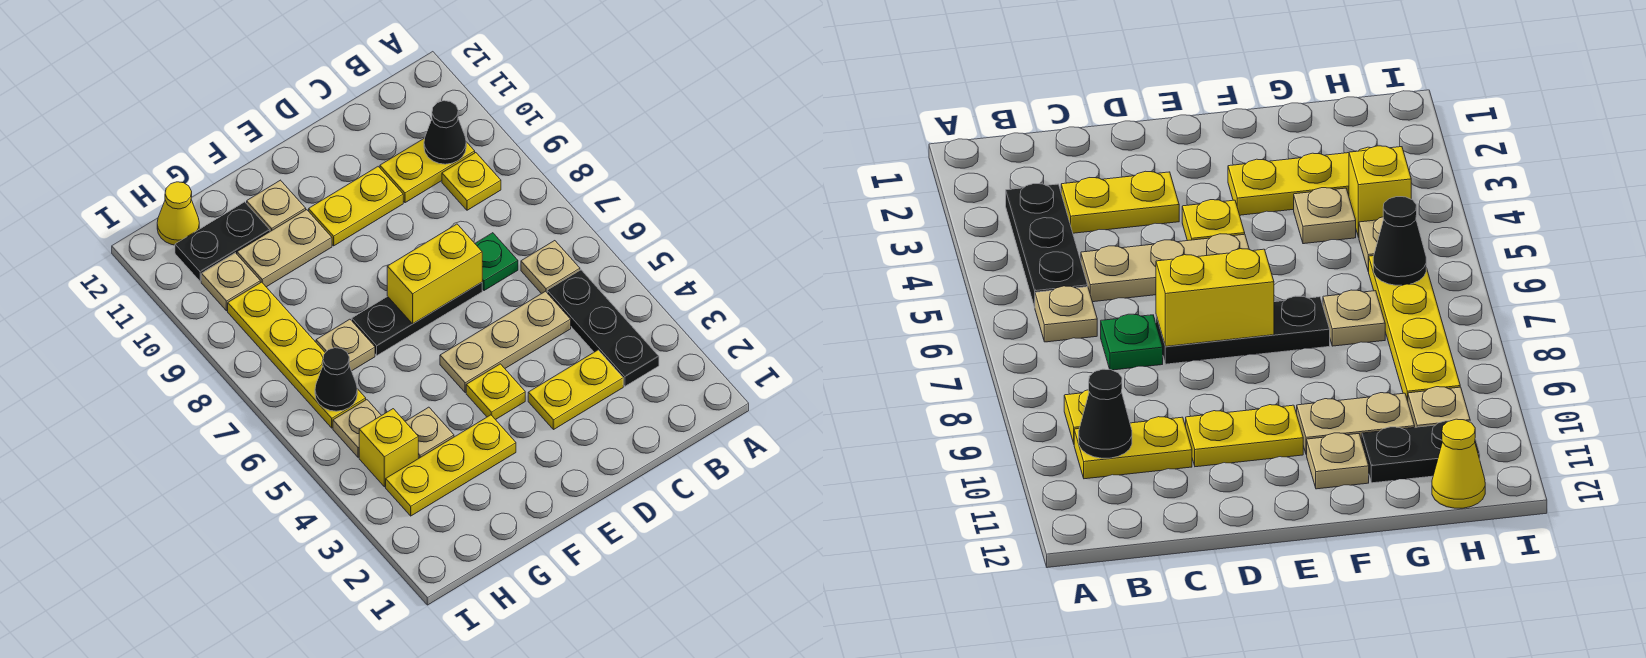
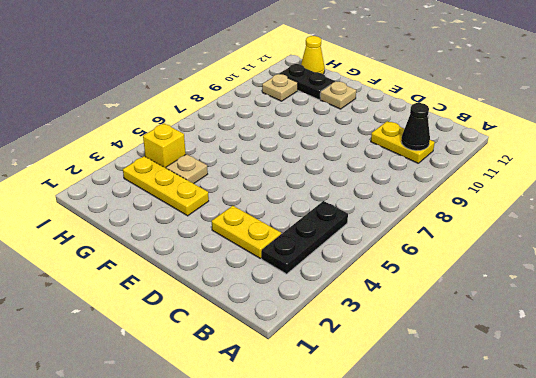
none -> tan 1x1 plate [521,241,580,294]
none -> yellow 1x1 plate [442,153,501,210]
none -> tan 1x3 plate [440,291,571,393]

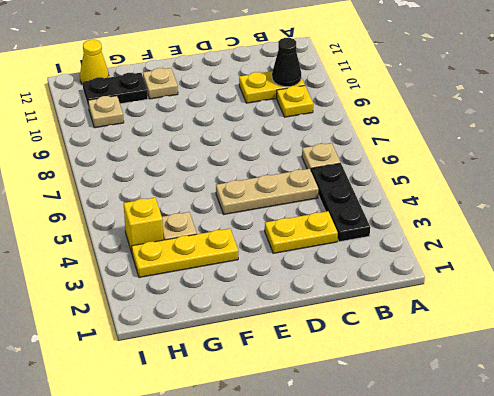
none -> green 1x1 plate [475,233,518,291]
none -> black 1x3 plate [352,282,482,355]
none -> yellow 1x2 plate [309,167,403,246]

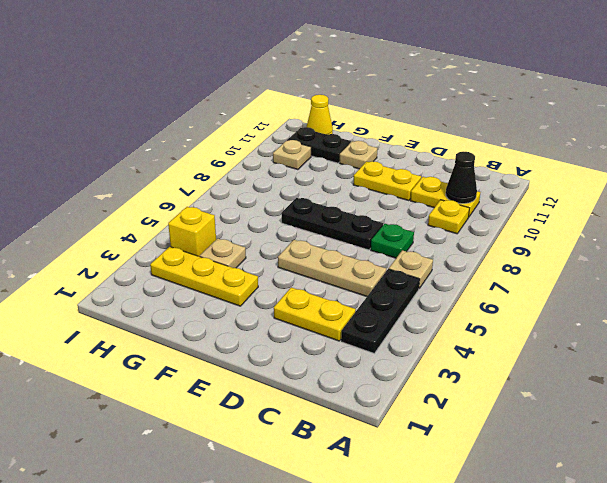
none -> yellow 1x1 plate [466,364,525,420]
none -> tan 1x2 plate [237,210,332,287]
none -> tan 1x1 plate [316,319,375,371]

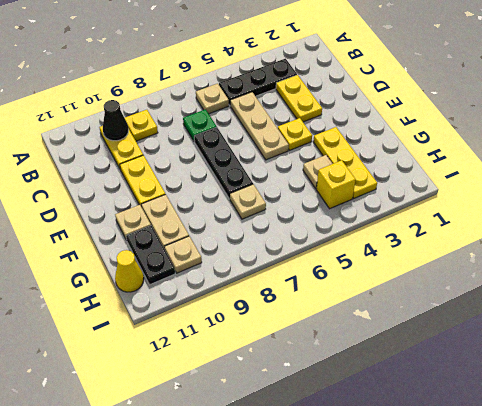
none -> tan 1x1 plate [333,400,381,457]
none -> yellow 1x4 plate [228,282,366,428]
none -> yellow 1x2 brick [387,224,482,324]

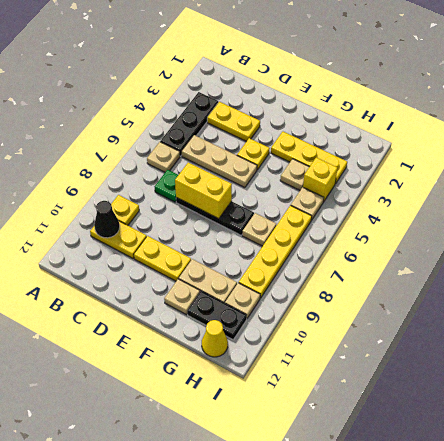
none -> black 1x1 cone [315,348,357,411]

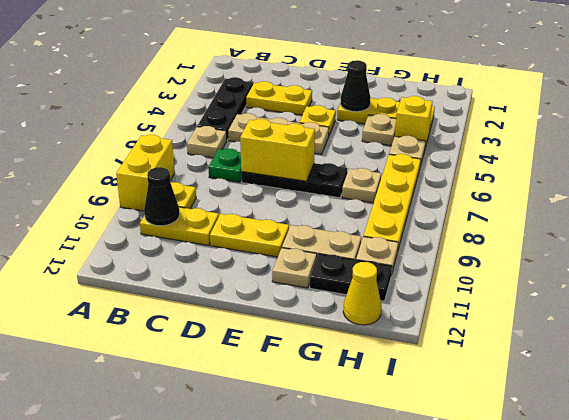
yellow 1x2 brick [116,135,175,211] -> none
black 1x1 cone [340,60,370,112] -> black 1x1 cone moved to [315,348,357,411]

